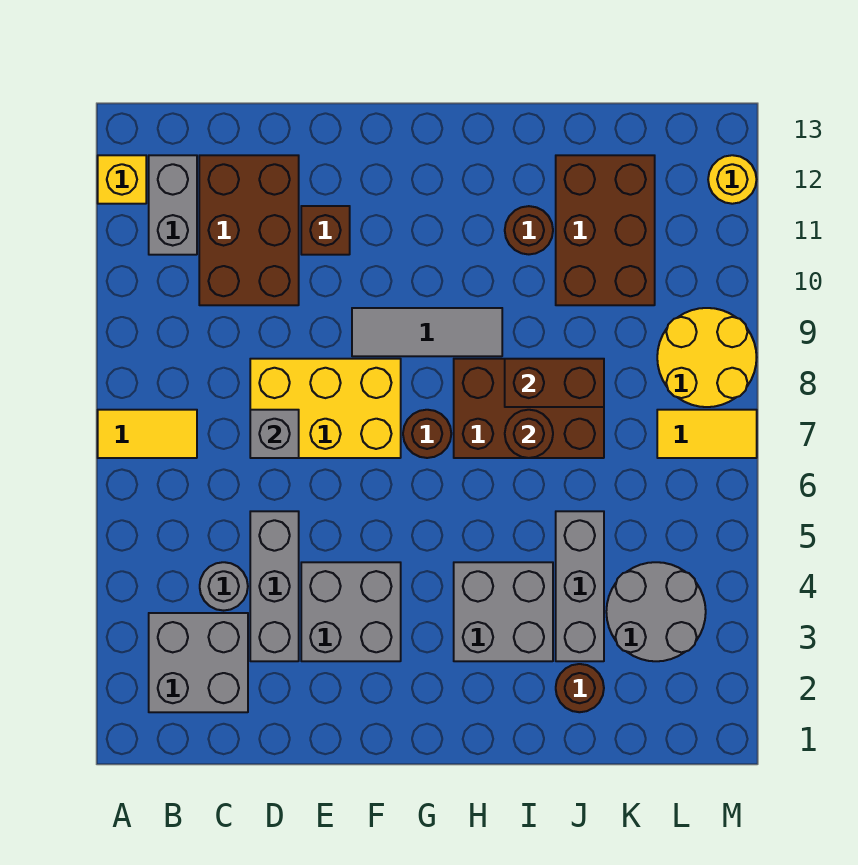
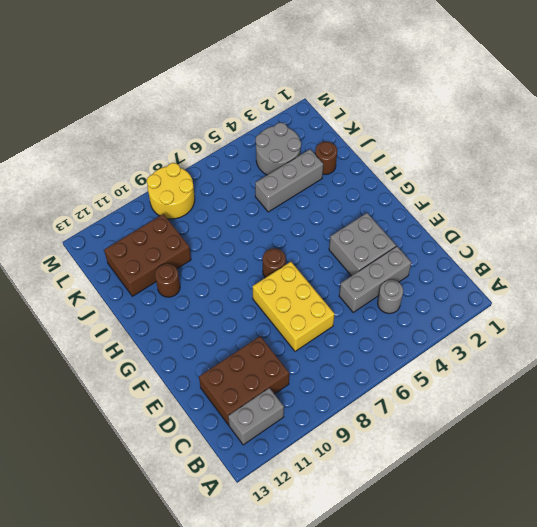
none -> yellow 1x2 tile [98,410,197,458]
none -> yellow 1x1 brick [98,155,146,204]
none -> grey 2x2 brick [149,613,248,712]

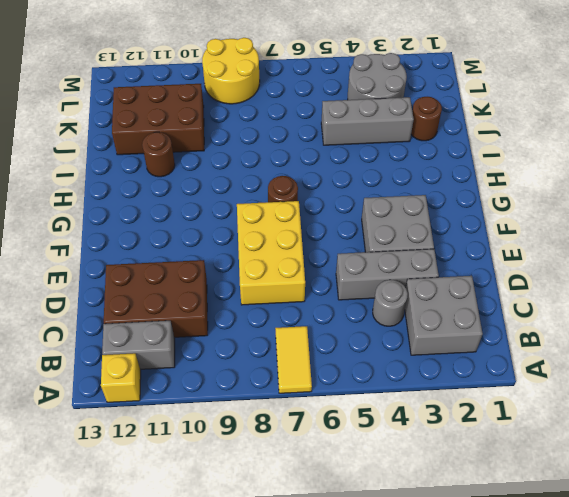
none -> brown 1x1 brick [301,206,350,255]
none -> grey 1x3 tile [352,308,502,356]
none -> grey 2x2 brick [454,562,553,661]

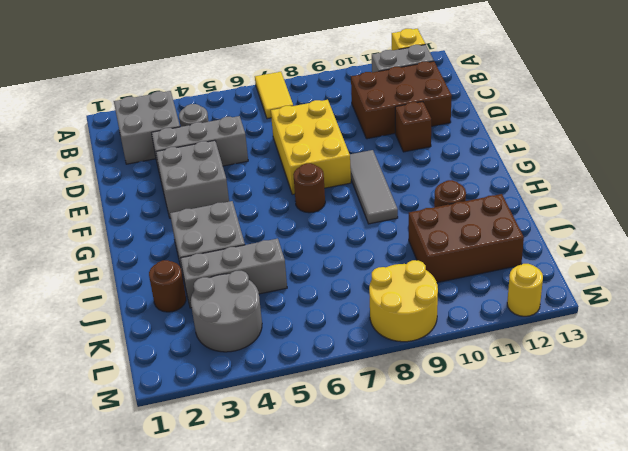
none -> brown 2x3 brick [454,359,604,458]
none -> yellow 1x2 tile [657,410,757,458]
none -> grey 1x1 brick [250,410,299,458]

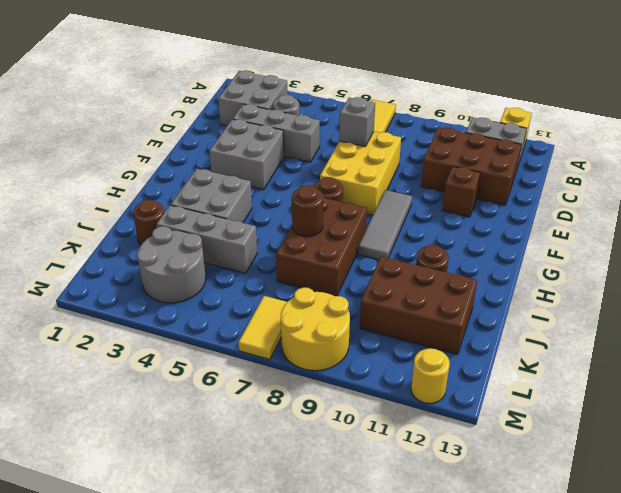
none -> brown 1x2 brick [505,359,604,407]

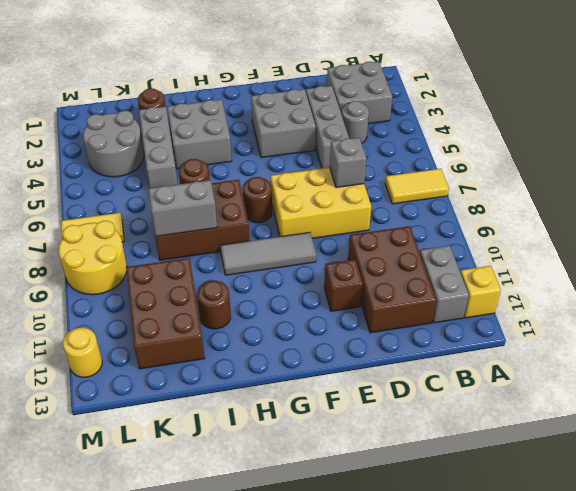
grey 1x2 brick [148,180,217,236] -> brown 1x2 brick [505,359,604,407]

